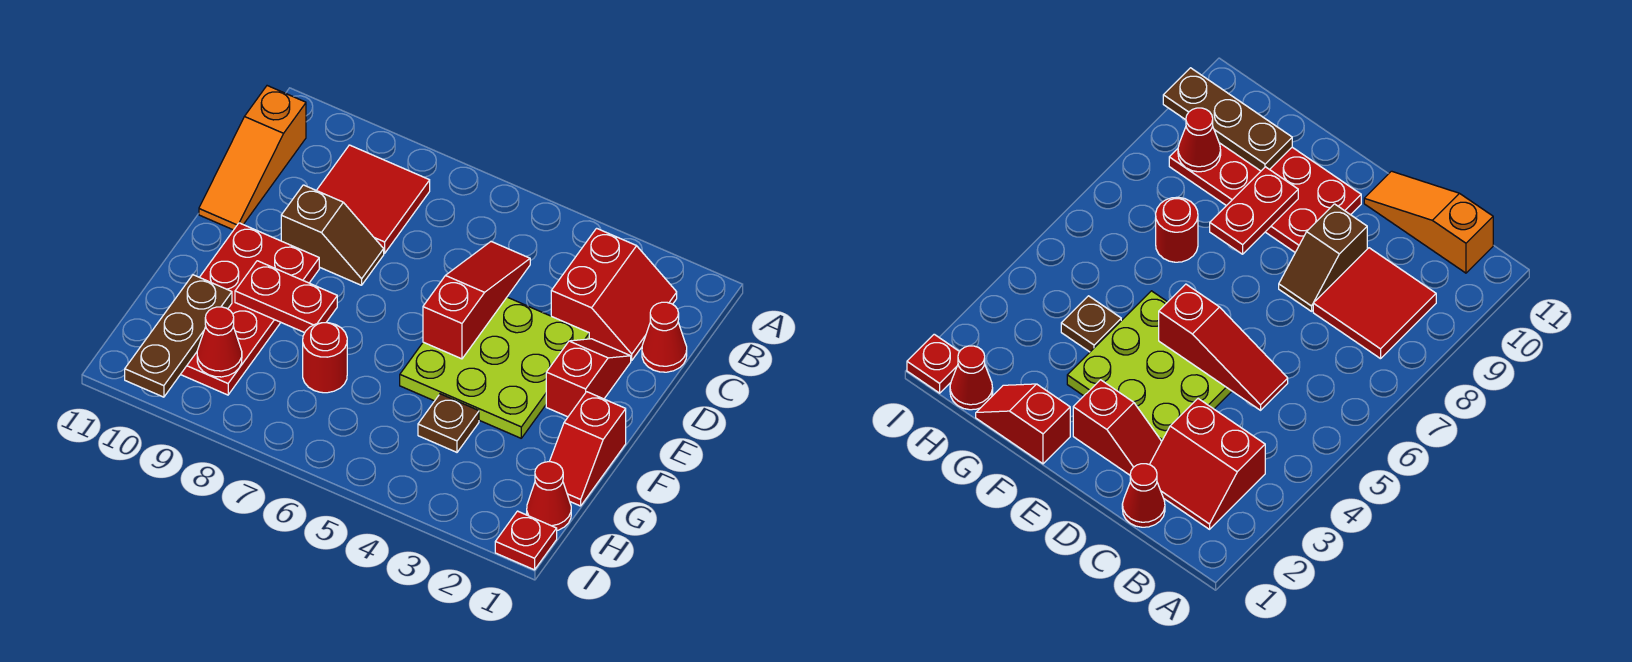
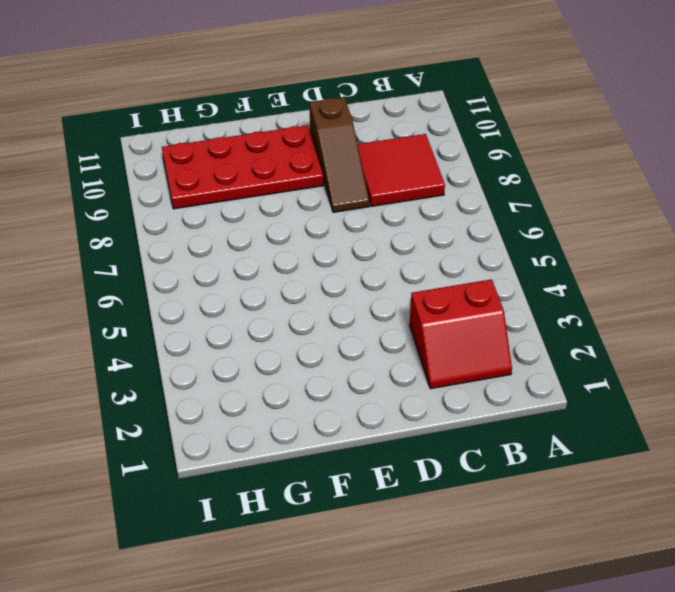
brown 1x3 slope [310,97,369,212] -> brown 1x2 slope [281,185,384,285]
none -> orange 1x3 slope [199,86,306,230]
none -> red 1x1 cone [642,302,687,372]
none -> red 1x2 slope [546,339,631,417]

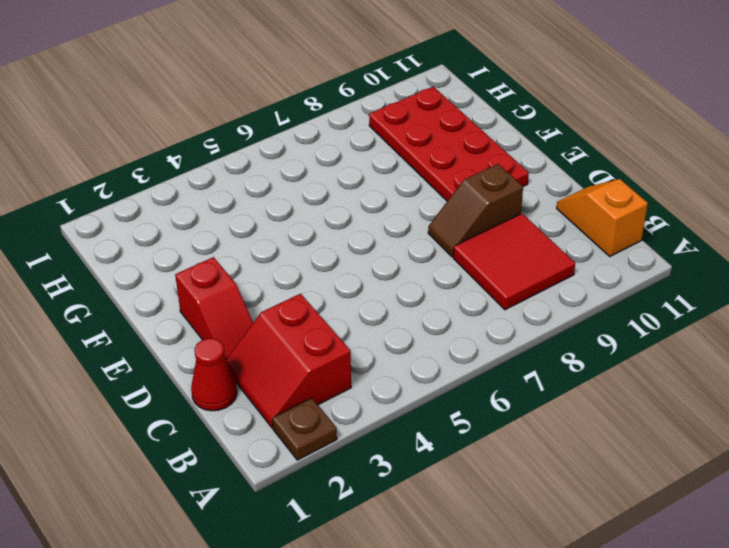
brown 1x1 plate [272,398,337,460] -> brown 1x1 plate moved to [418,394,479,452]
orange 1x2 slope [557,179,648,256] -> orange 1x3 slope [199,86,306,230]
none -> lime 3x3 plate [400,297,589,438]
none -> red 1x2 slope [549,392,626,506]
none -> red 1x1 round brick [303,323,347,393]

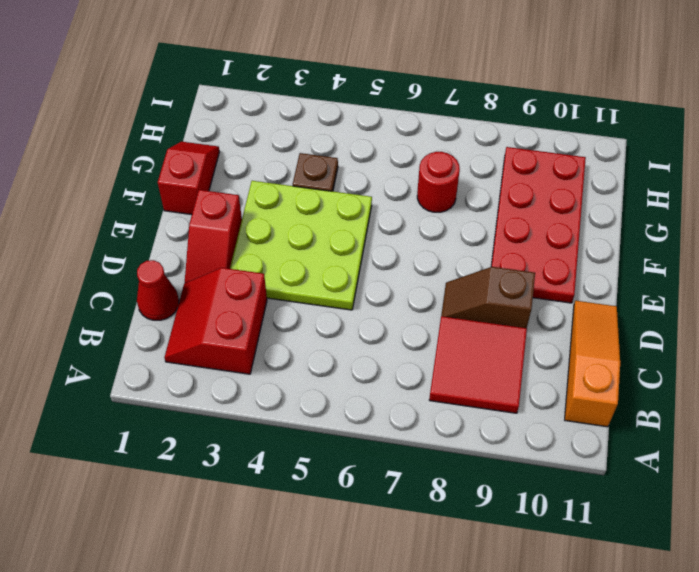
none -> red 1x1 cone [527,462,571,530]
none -> red 1x1 plate [495,511,557,570]
none -> red 1x3 slope [423,241,530,359]

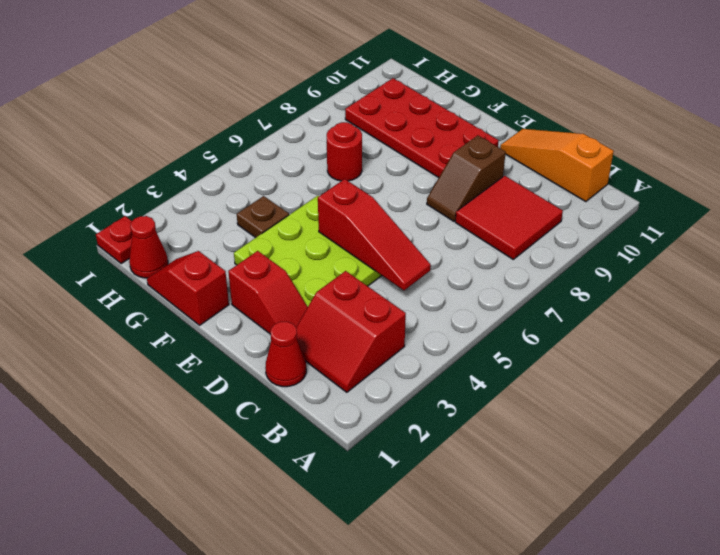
none -> red 1x2 plate [235,261,337,333]
none -> brown 1x3 plate [125,275,232,397]
none -> red 1x1 cone [197,307,242,377]

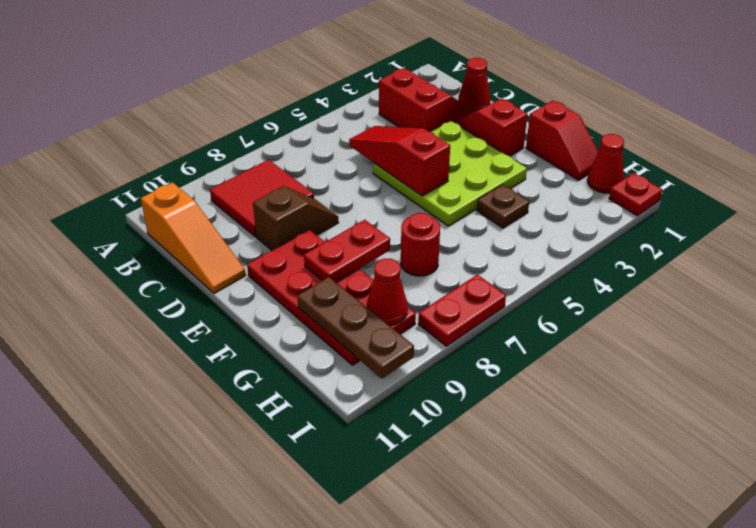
red 1x2 plate [418,275,506,346] -> none

